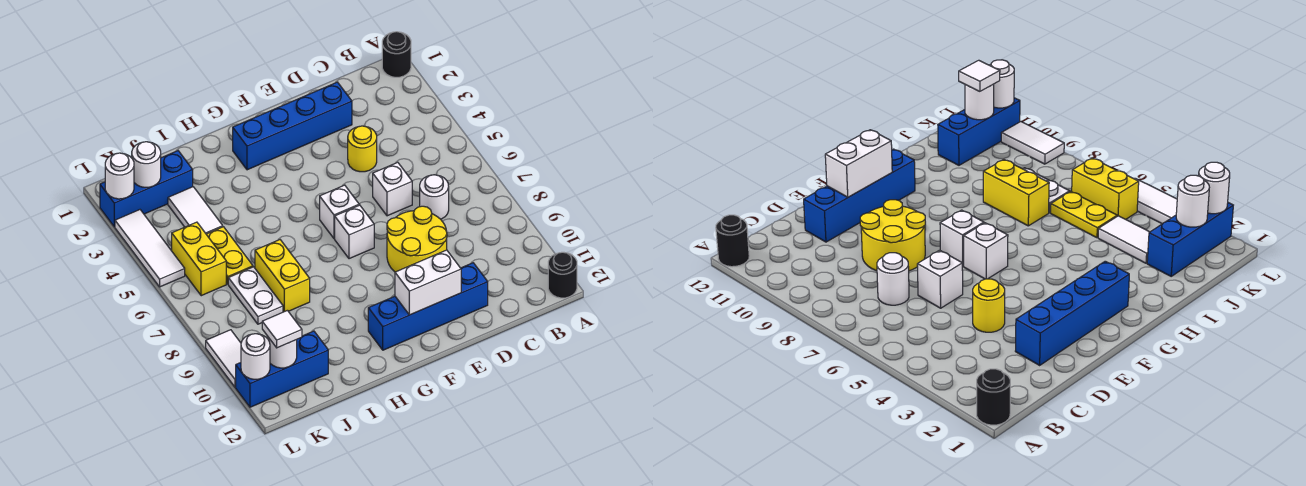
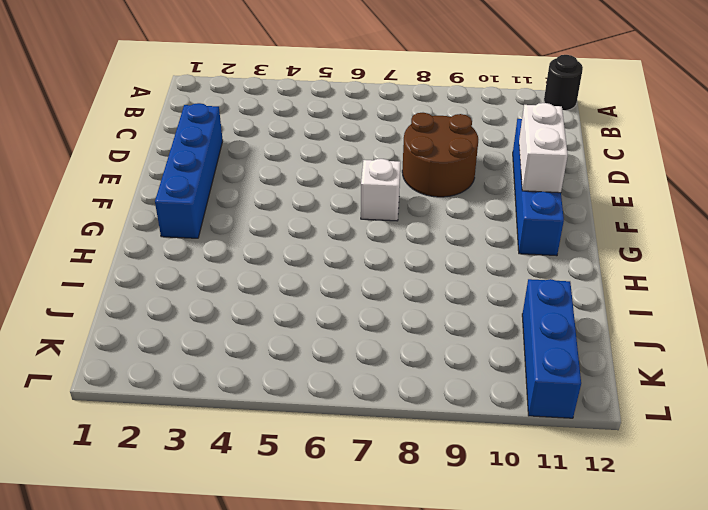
brown 2x2 round brick [402,113,478,197] -> yellow 2x2 round brick [387,206,447,272]
none -> black 1x1 round brick [382,32,411,77]
none -> white 1x1 round brick [420,175,449,219]
none -> yellow 1x1 round brick [348,126,377,172]

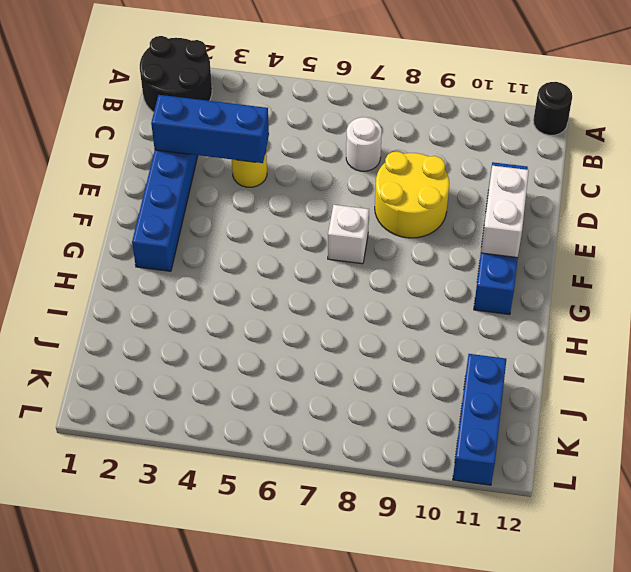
black 2x2 round brick [140,36,212,112] -> black 1x1 round brick [382,32,411,77]
blue 1x3 brick [151,95,269,163] -> blue 1x3 brick turned to [100,151,193,227]
none -> white 1x1 brick [373,162,412,216]
none -> white 1x1 brick [320,185,359,239]
none -> yellow 1x2 brick [255,240,310,312]

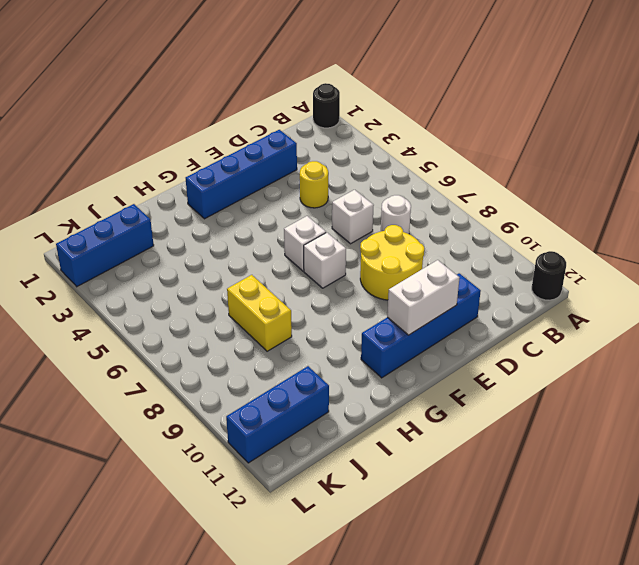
none -> white 1x2 tile [168,187,223,234]
none -> yellow 1x2 plate [206,227,253,284]
none -> white 1x2 plate [228,267,283,324]

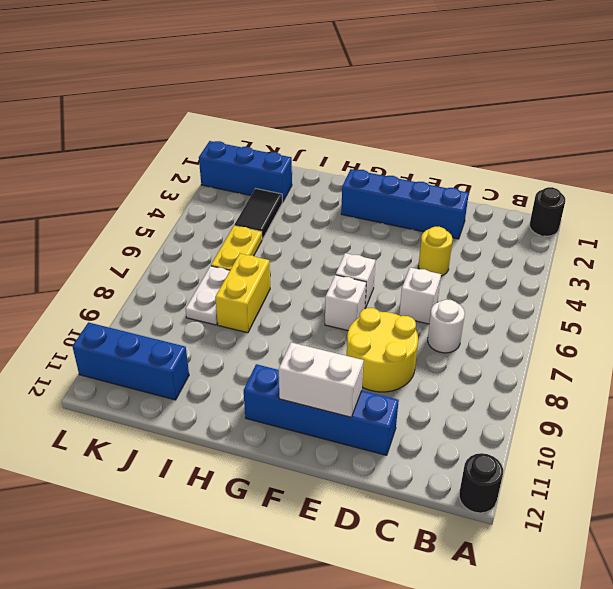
black 1x2 tile [234,189,282,240] -> white 1x2 tile [168,187,223,234]
none -> yellow 1x2 brick [172,222,226,296]
none -> white 1x3 tile [115,210,185,287]
none -> white 1x2 tile [206,330,241,387]

